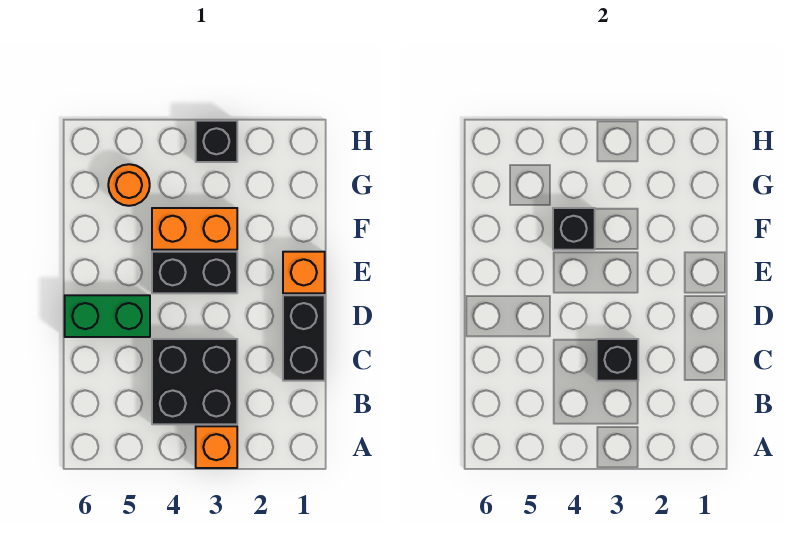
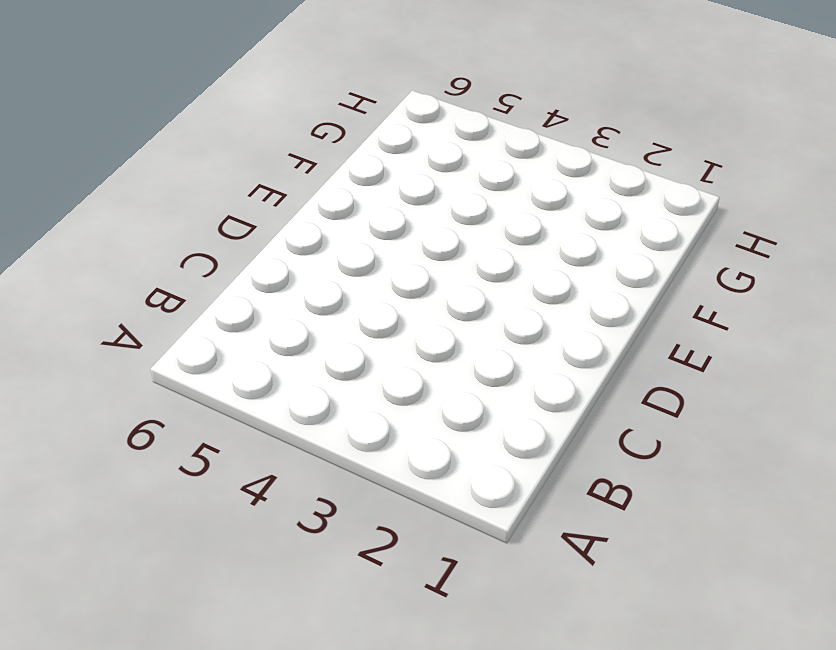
none -> orange 1x1 brick [196,426,237,468]
none -> black 2x2 brick [152,339,237,424]

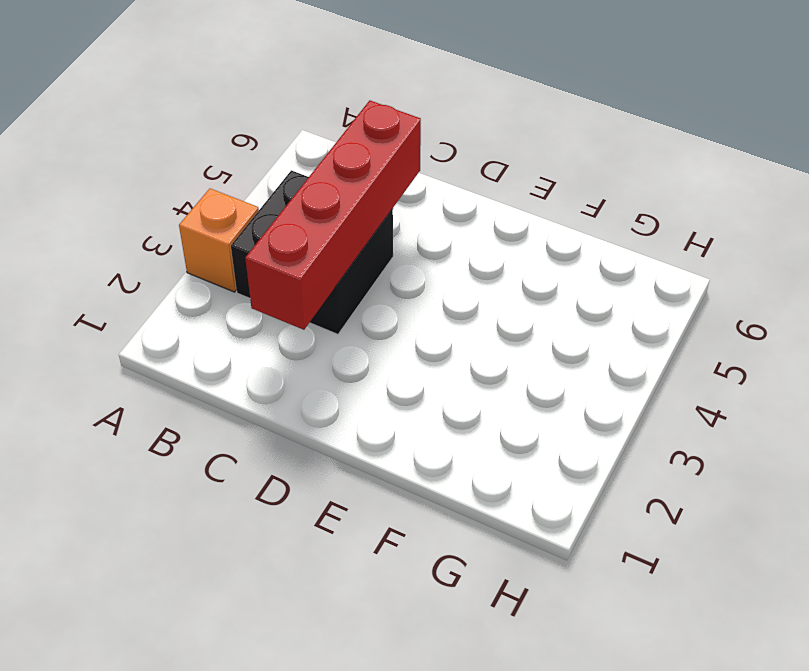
red 1x4 brick [245,100,421,330] -> black 1x1 brick [597,339,638,381]
none -> black 1x2 brick [283,295,325,381]
none -> green 1x2 brick [65,295,150,337]

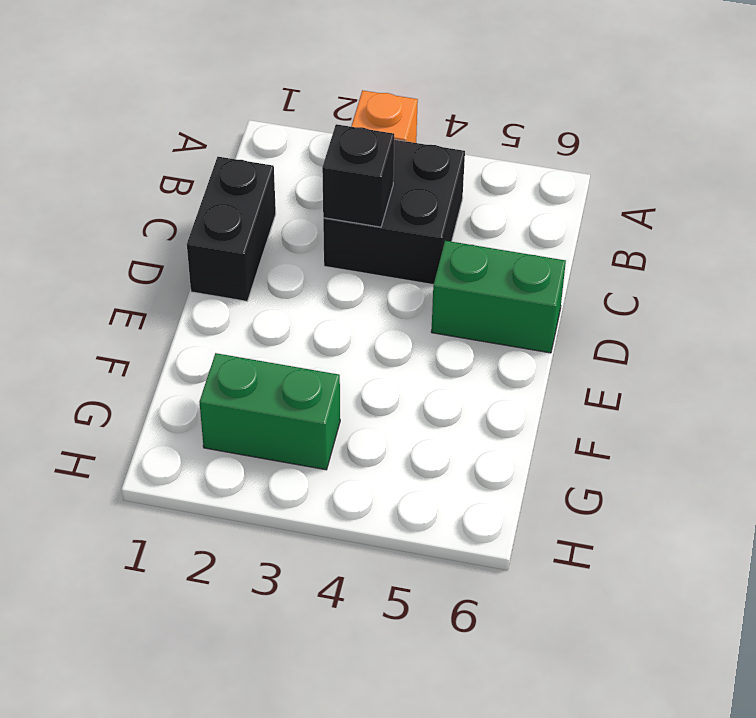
green 1x2 brick [200,353,340,470] -> none
none -> orange 1x1 brick [283,252,325,293]
none -> black 1x2 brick [152,252,237,293]

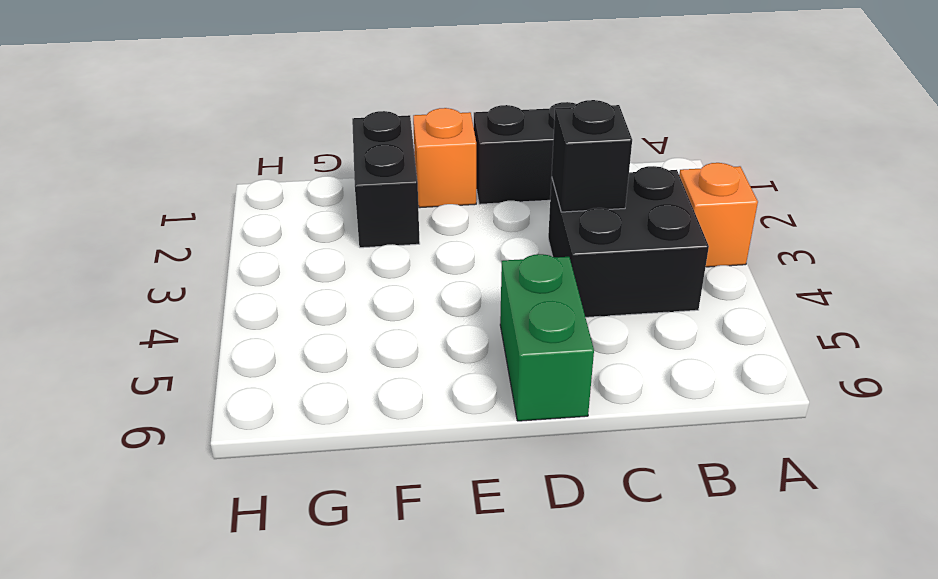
black 1x2 brick [352,111,420,248] -> black 1x2 brick moved to [152,252,237,293]
none -> orange 1x2 brick [152,208,237,250]
none -> orange 1x1 round brick [108,164,150,206]

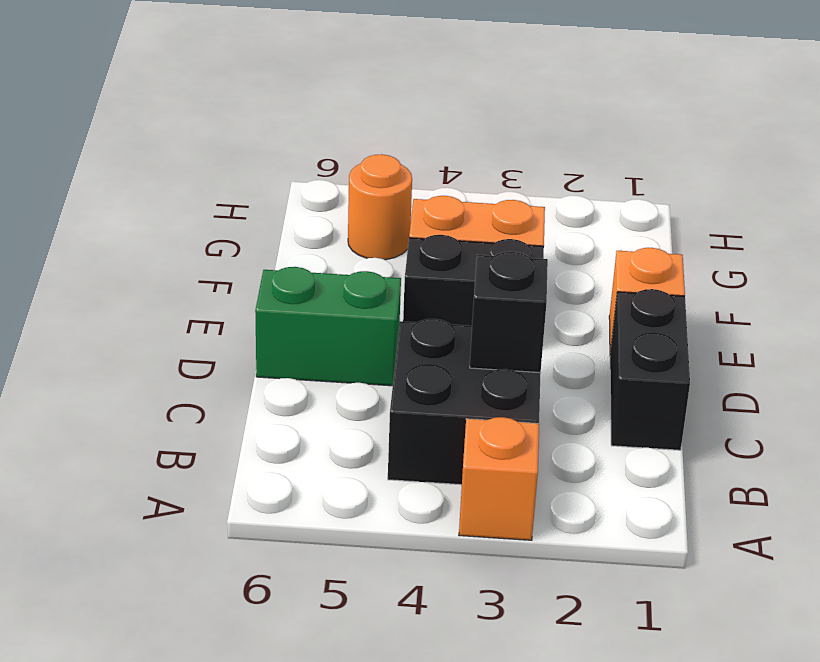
none -> black 1x1 brick [196,121,237,162]
none -> black 1x1 brick [553,208,595,250]

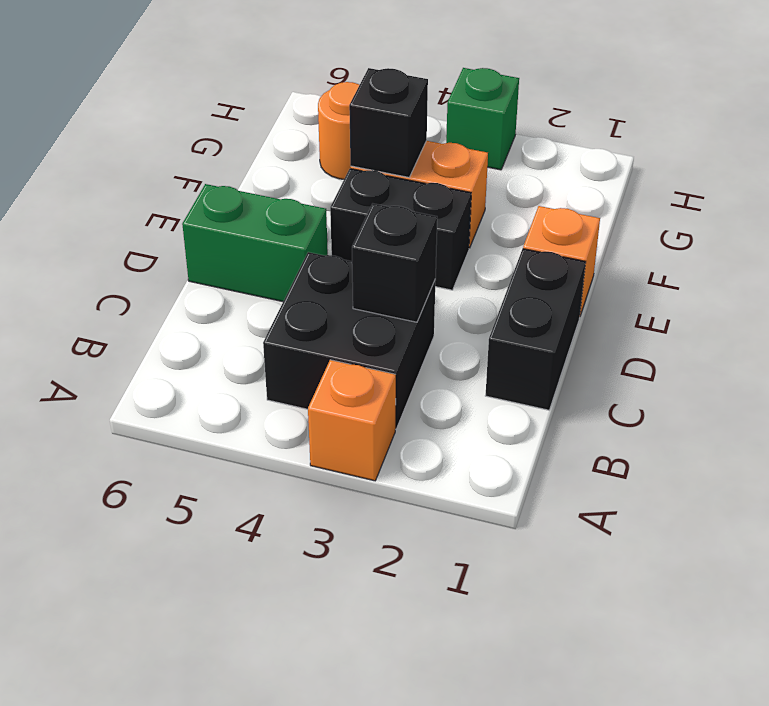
green 1x1 brick [446,68,519,170] -> black 1x1 brick [196,121,237,162]

